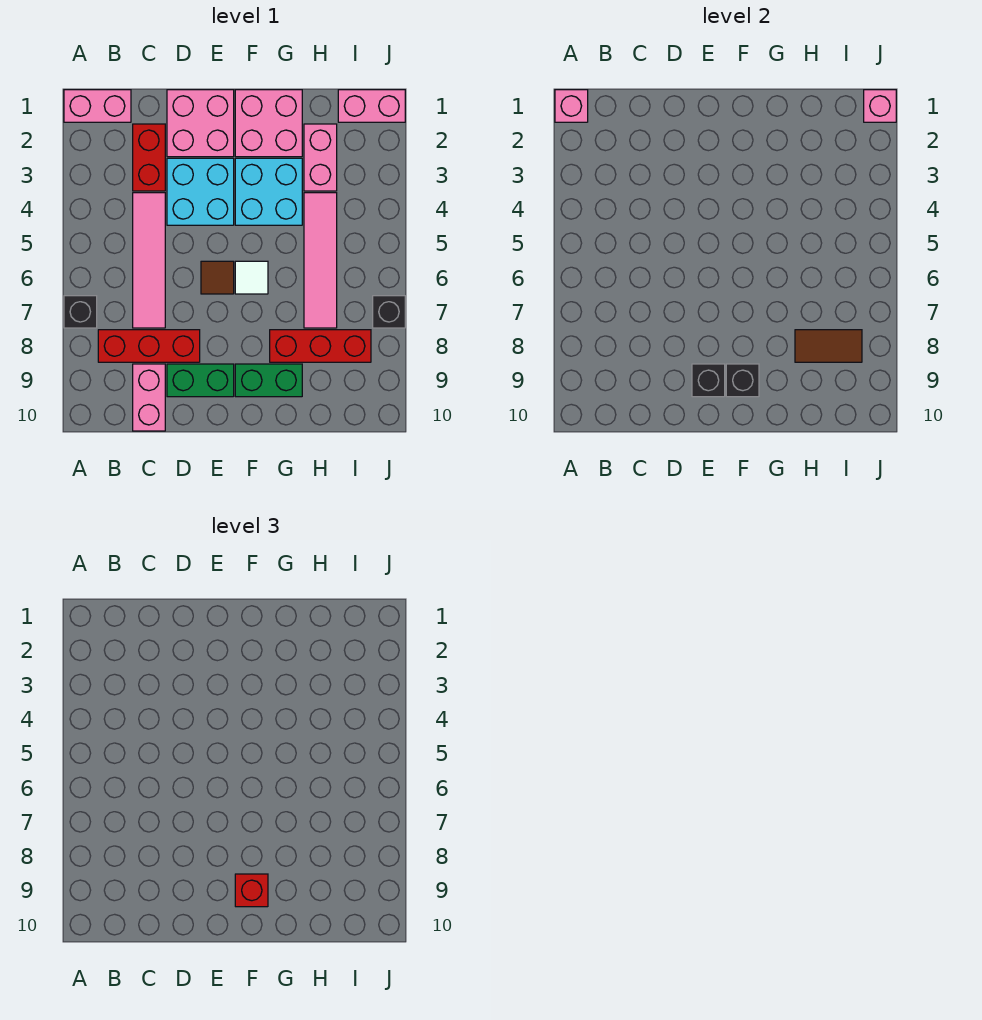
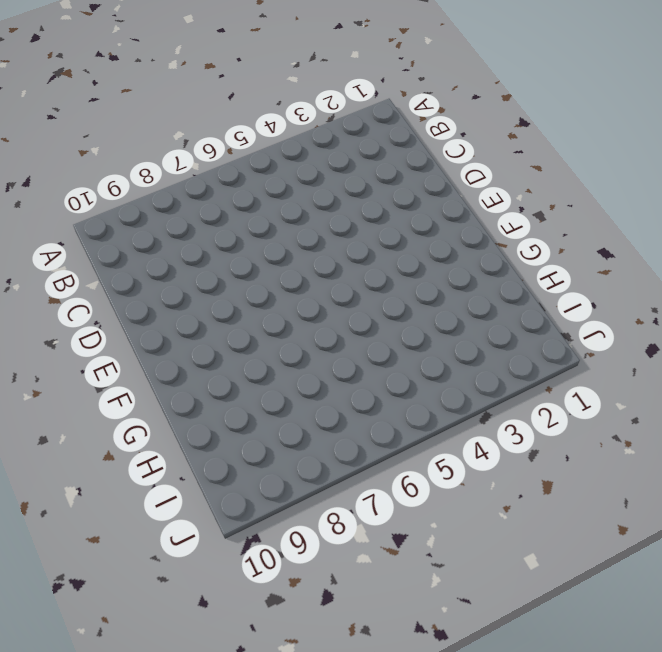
none -> pink 1x2 brick [64,90,131,122]
none -> black 1x1 brick [64,296,97,328]
none -> red 1x3 brick [98,330,200,362]

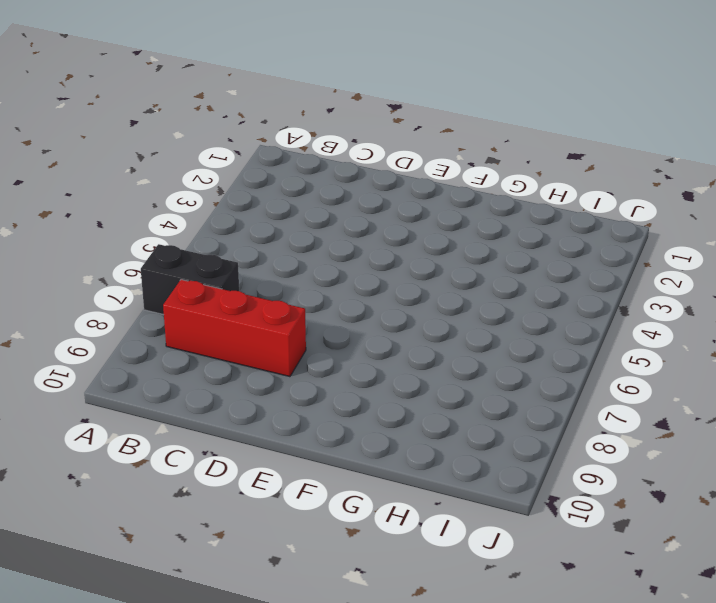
black 1x2 brick [141,244,239,315] -> black 1x1 brick [64,296,97,328]
none -> pink 1x2 brick [64,90,131,122]
none -> red 1x2 brick [133,124,165,191]
none -> pink 1x4 tile [133,193,165,328]

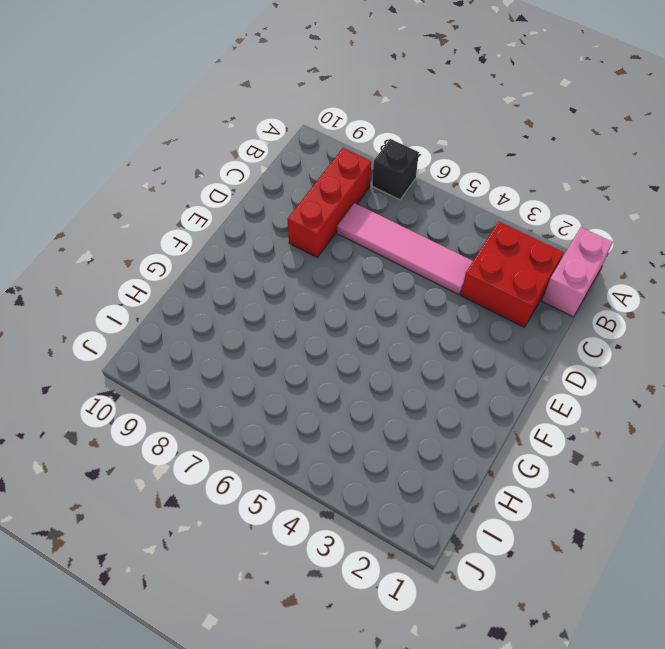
red 2x2 brick [461,222,564,327] -> red 1x2 brick [133,124,165,191]
none -> pink 1x2 brick [133,364,165,431]
none -> pink 2x2 brick [167,90,234,157]
none -> cyan 2x2 brick [167,158,234,225]

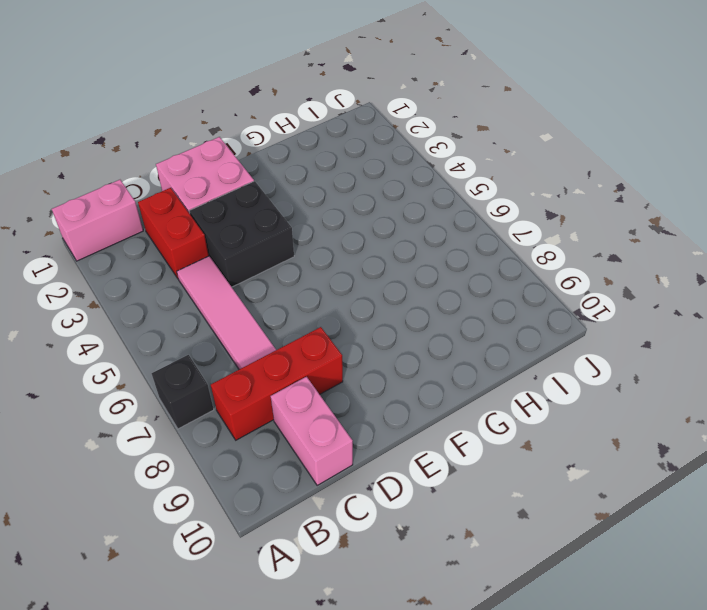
black 2x2 brick [189,181,294,287] -> cyan 2x2 brick [167,158,234,225]
none -> green 1x2 brick [167,364,234,397]
none -> brown 1x1 tile [201,261,234,294]
none -> pink 2x2 brick [235,90,302,157]

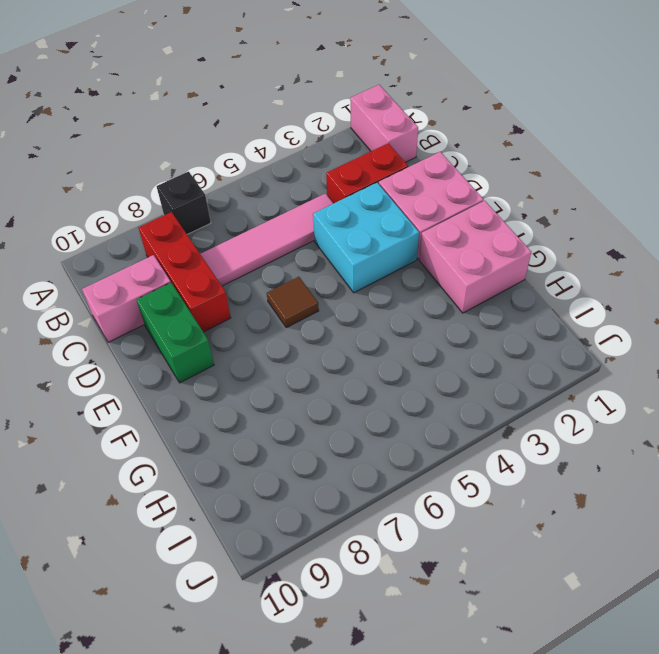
none -> cyan 2x2 brick [235,158,302,225]
none -> white 1x1 tile [235,261,268,294]
none -> green 1x2 brick [235,364,302,397]

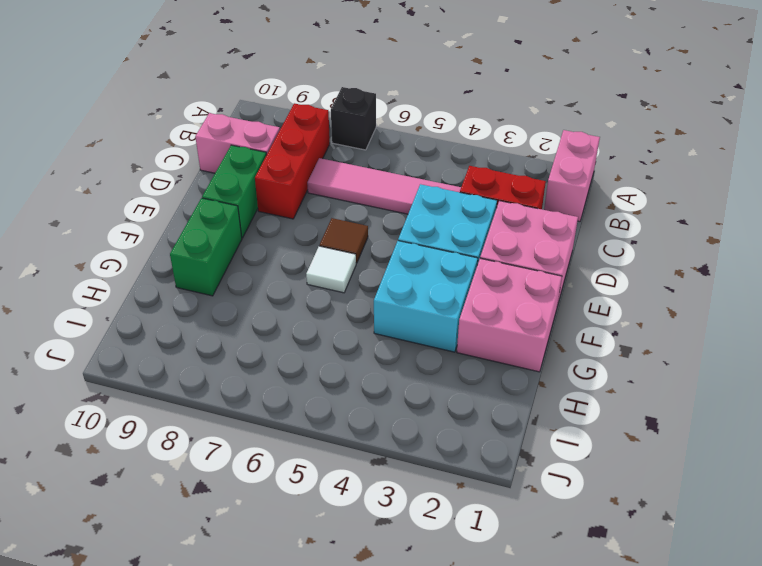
none -> red 1x3 brick [270,330,371,362]
none -> pink 1x2 brick [304,124,337,191]
none -> pink 1x4 tile [304,193,337,328]

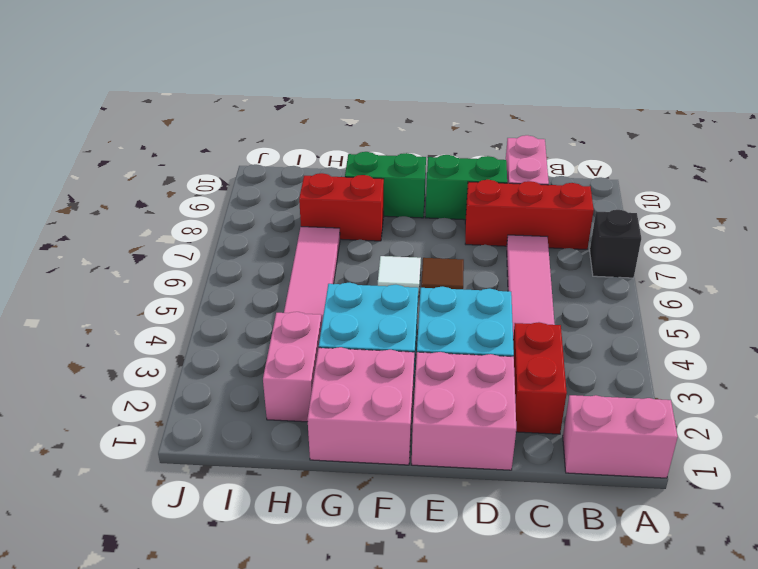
red 1x2 brick [299,173,384,241] -> red 1x3 brick [270,330,371,362]
none -> pink 1x2 brick [338,90,405,122]
none -> black 1x1 brick [373,296,405,328]
none -> pink 1x1 brick [555,90,588,122]

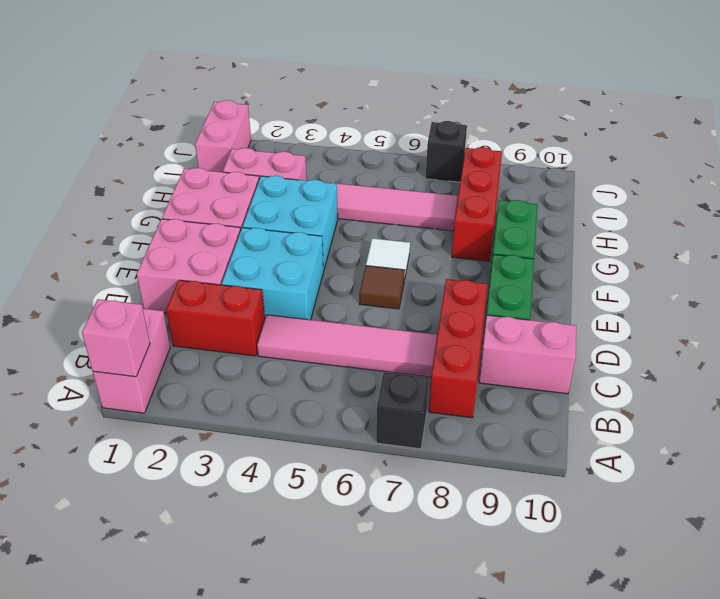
none -> black 1x1 brick [692,364,725,397]
none -> black 1x1 brick [726,364,759,397]
none -> brown 1x2 tile [795,330,862,362]

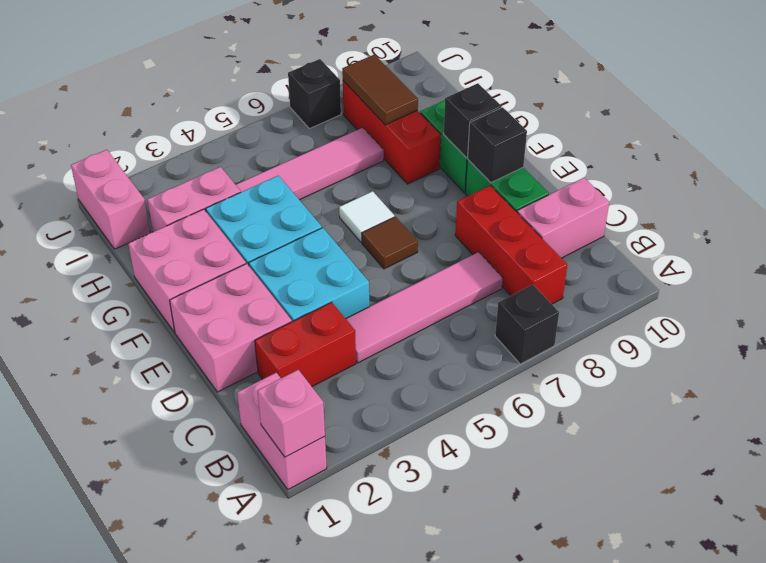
none -> pink 1x1 brick [864,90,896,122]
none -> red 1x1 brick [235,874,268,907]

